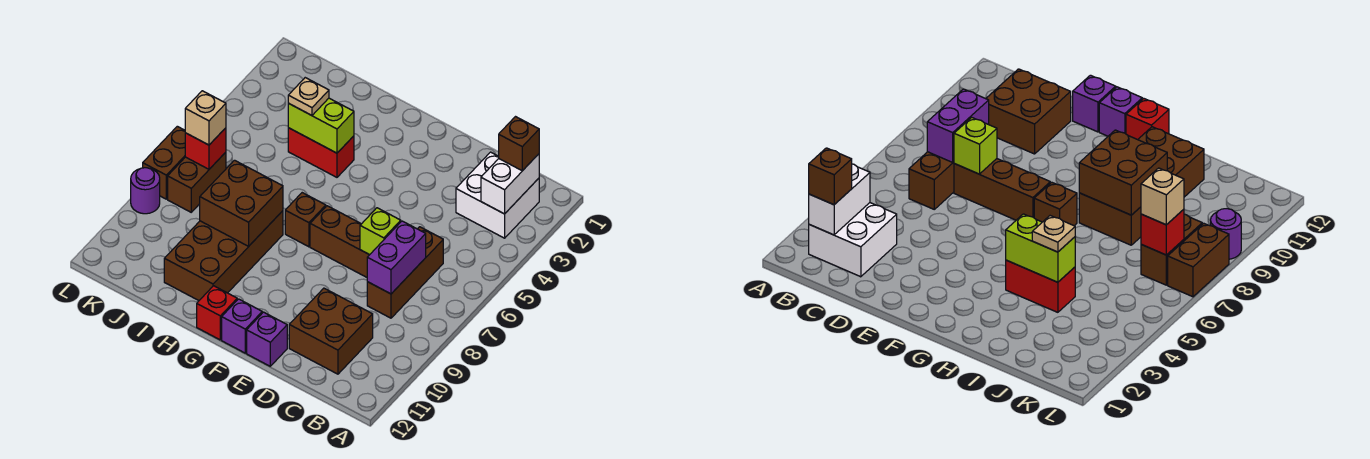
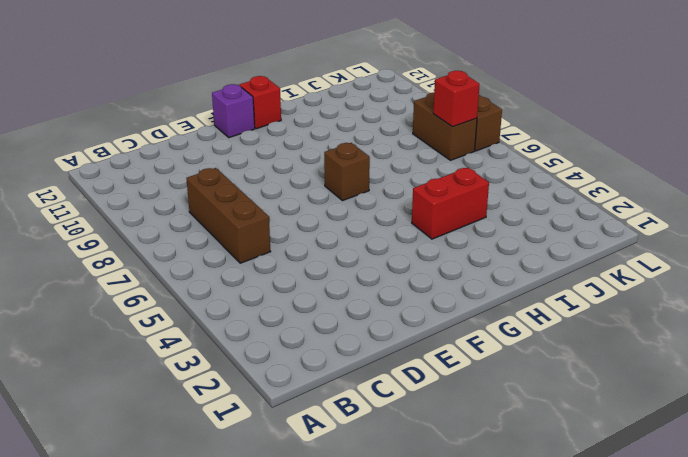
none -> white 2x2 brick [456,152,539,238]
none -> brown 2x2 brick [289,288,373,374]
none -> brown 1x3 brick [310,206,369,277]

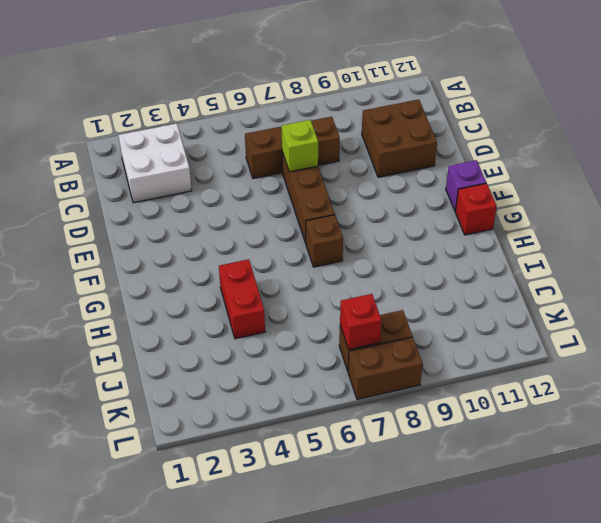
none -> purple 1x1 brick [247,312,287,366]
none -> brown 2x4 brick [164,211,283,301]
none -> purple 1x1 round brick [131,168,160,214]

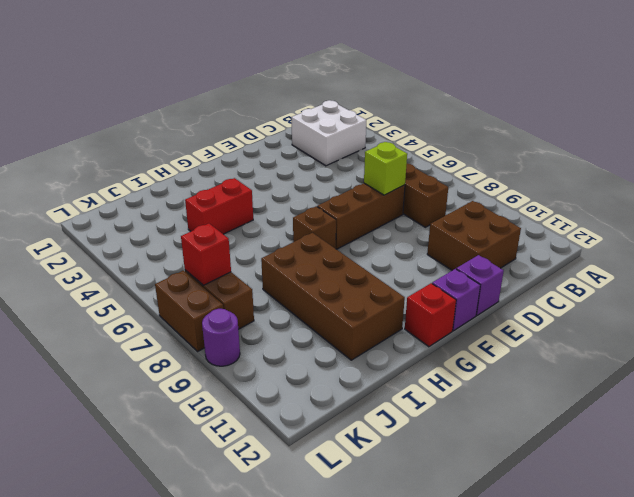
none -> white 1x2 brick [481,154,539,214]
none -> purple 1x2 brick [367,221,426,294]
none -> lime 1x2 brick [288,98,354,153]

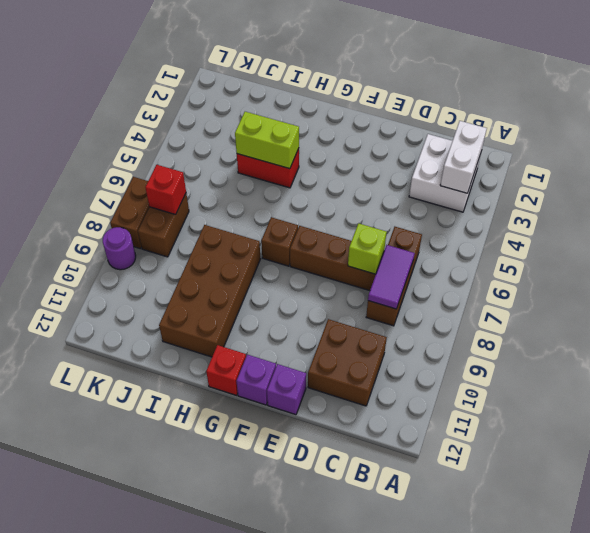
purple 1x2 tile [368,245,415,309] -> purple 1x2 brick [367,221,426,294]
none -> brown 2x2 brick [200,160,283,246]
none -> brown 1x1 brick [499,117,539,171]
none -> tan 1x1 plate [288,78,329,115]

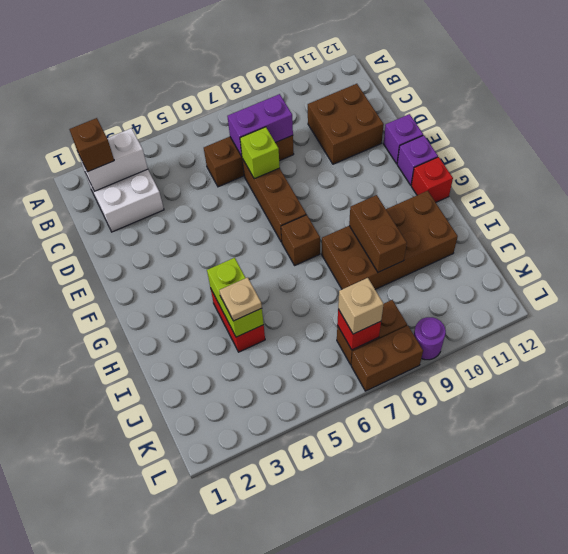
brown 1x2 brick [349,195,407,272] -> brown 2x2 brick [200,160,283,246]

